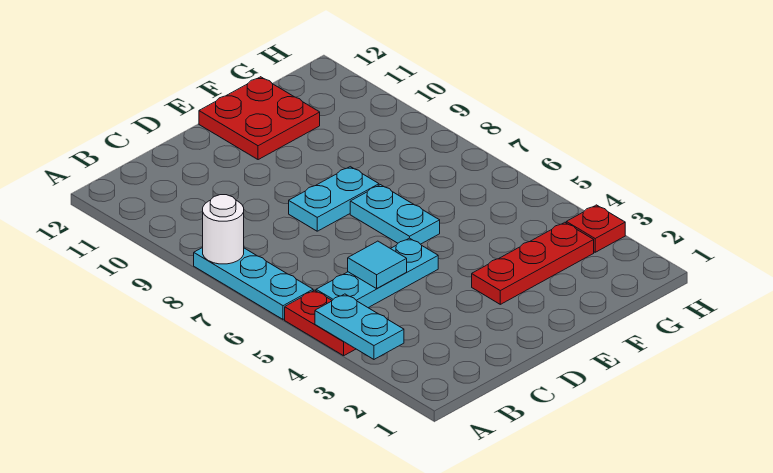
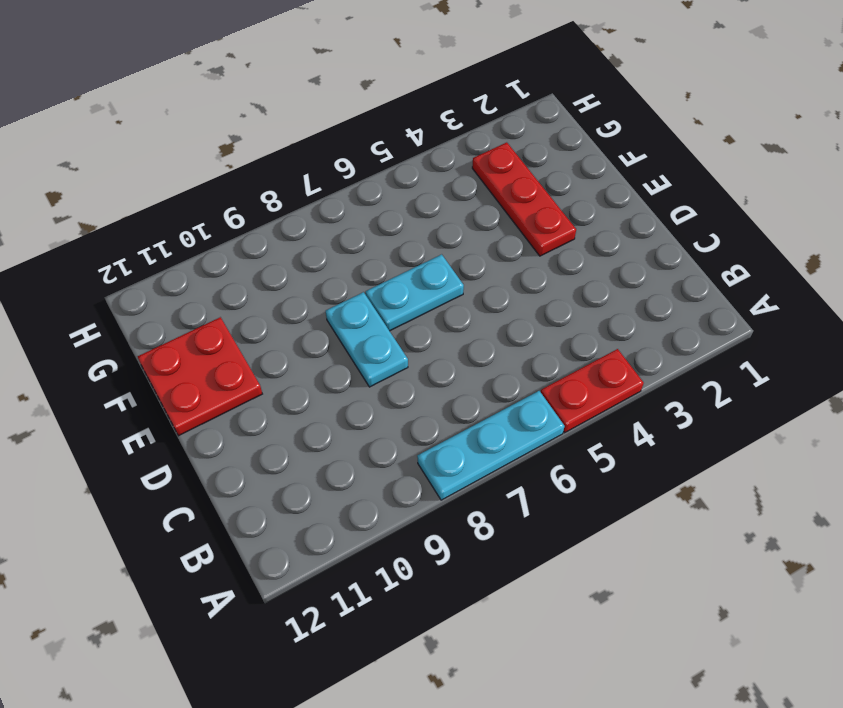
none -> cyan 1x3 plate [316,238,438,308]
none -> red 1x1 plate [566,205,625,252]

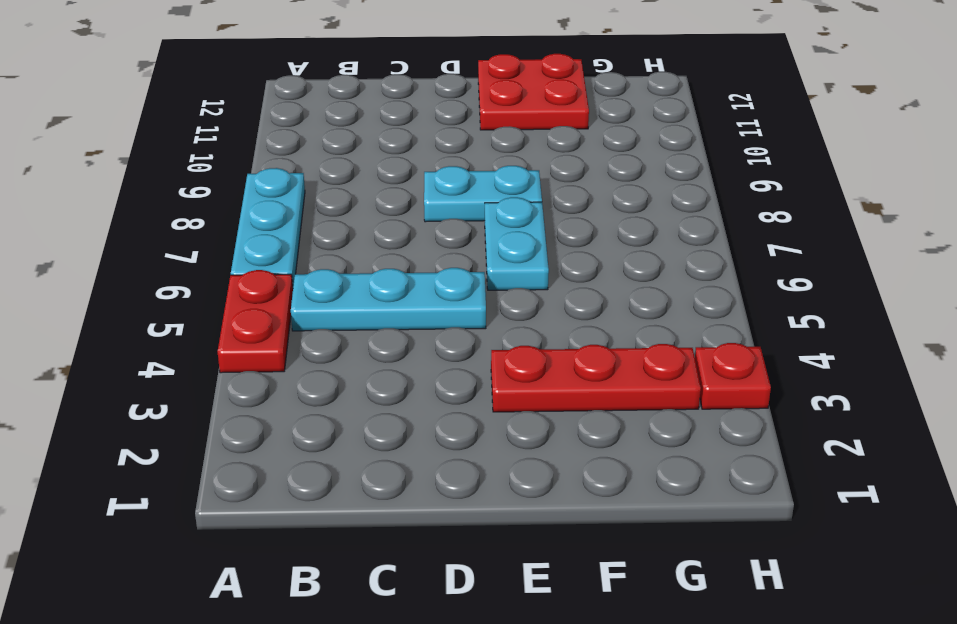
none -> cyan 1x2 plate [315,294,404,359]
none -> white 1x1 round brick [203,195,244,264]

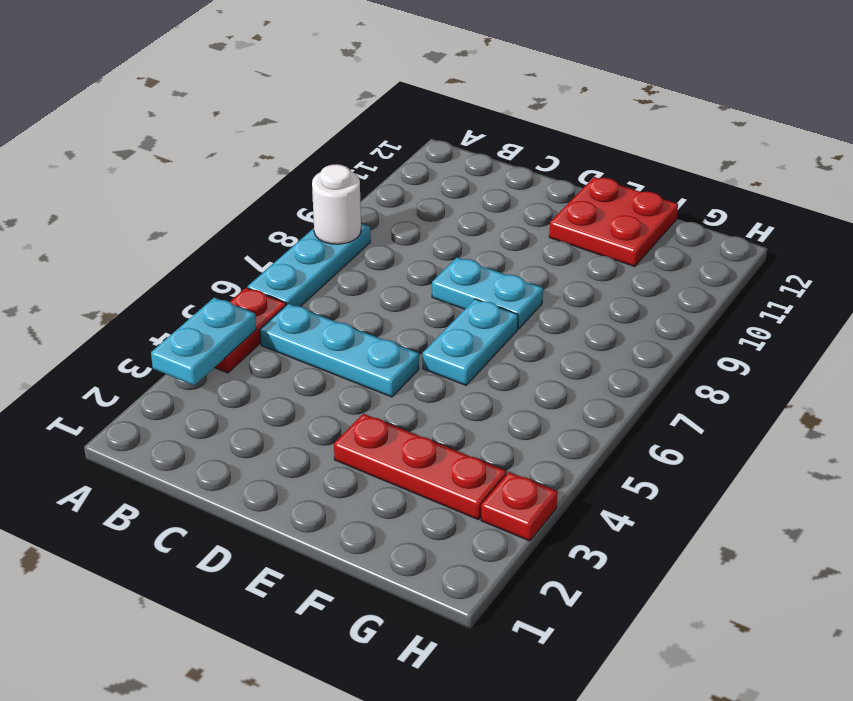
none -> cyan 1x1 tile [348,241,407,289]

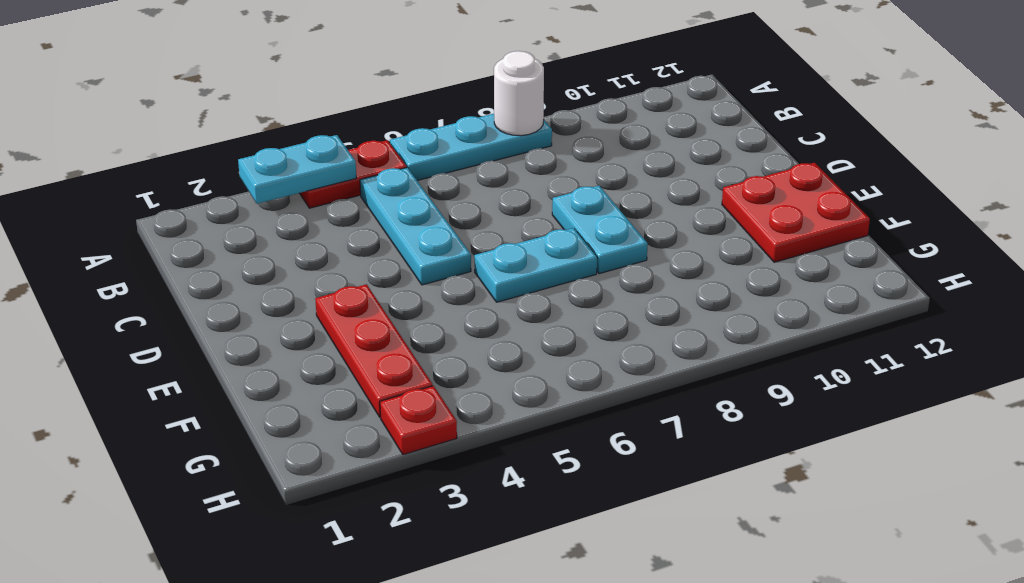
none -> cyan 1x1 tile [348,241,407,289]

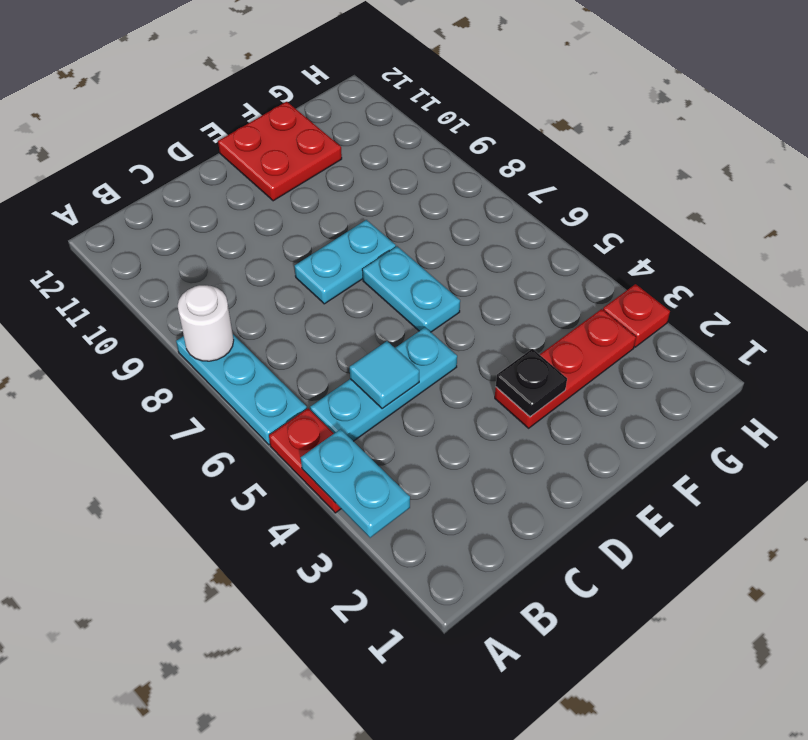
black 1x1 plate [496,349,567,417] -> none

